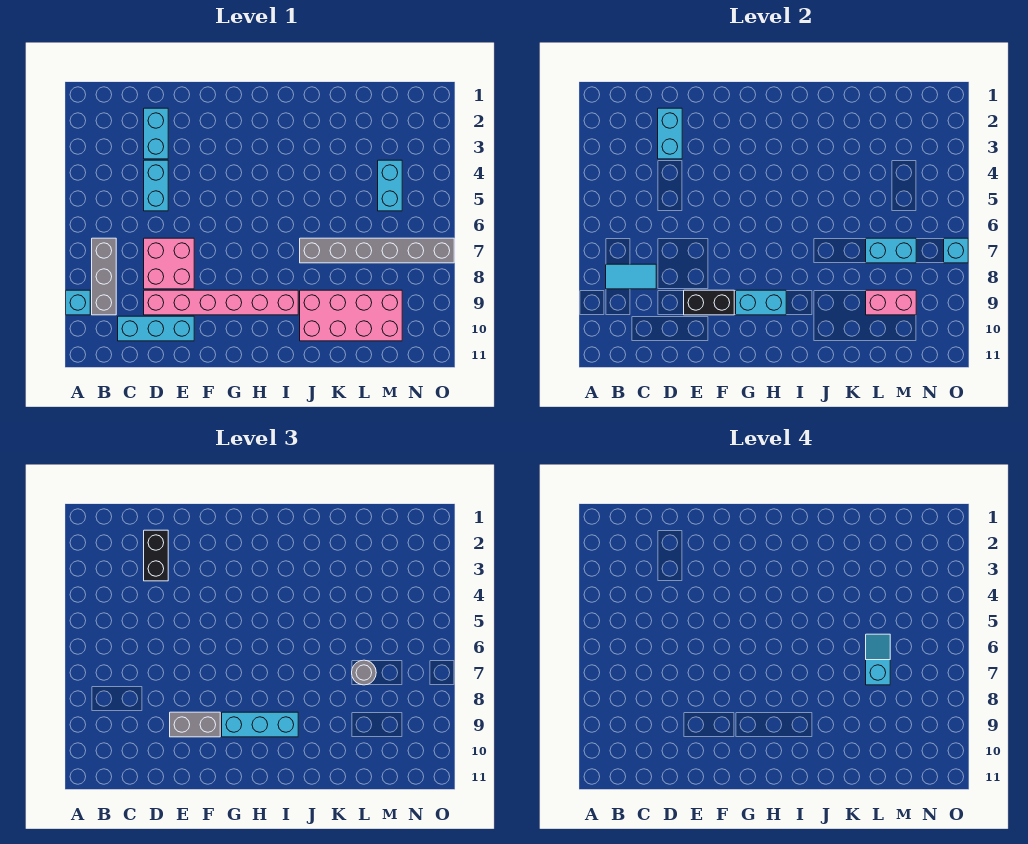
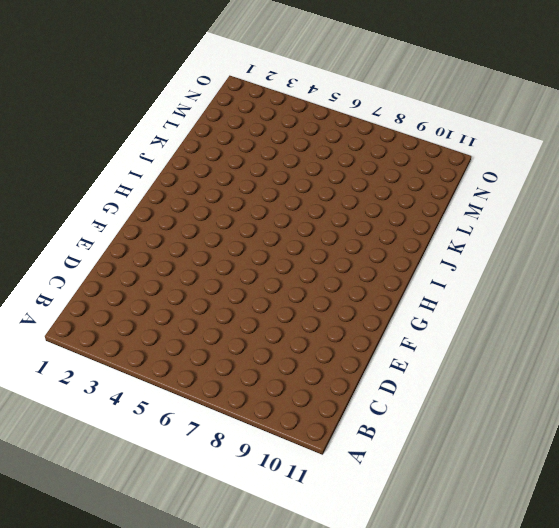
none -> cyan 1x1 brick [66,290,90,315]
none -> grey 1x3 brick [92,238,116,315]
none -> cyan 1x3 brick [118,316,194,341]

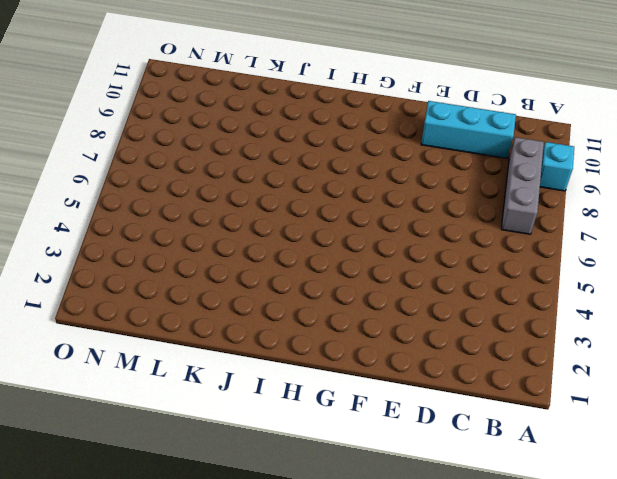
none -> cyan 1x2 brick [144,108,168,159]
none -> cyan 1x2 brick [144,160,168,211]
none -> pink 2x2 brick [144,238,194,289]

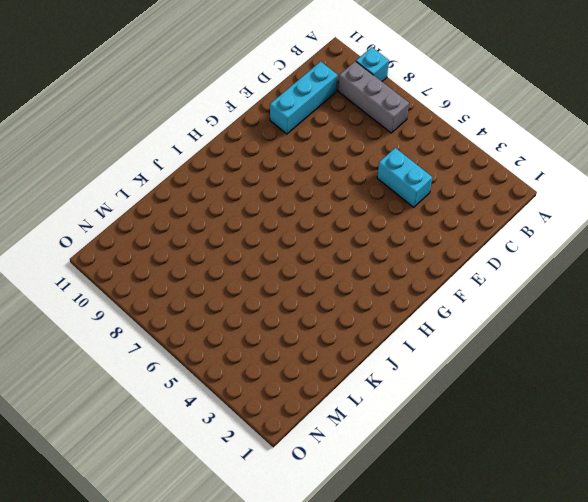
none -> cyan 1x2 brick [144,108,168,159]
none -> pink 2x2 brick [144,238,194,289]
none -> pink 1x6 brick [144,290,298,315]

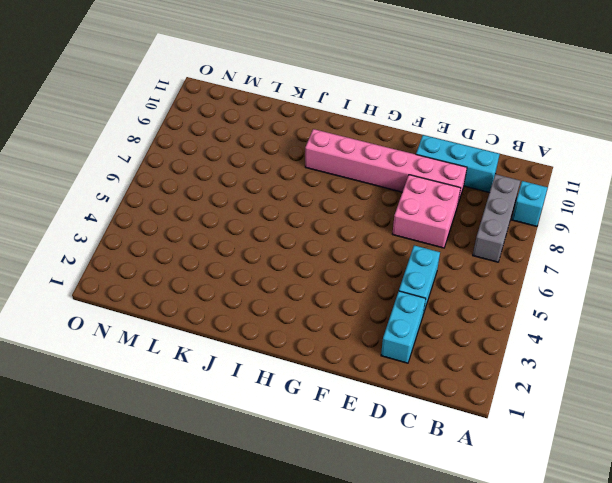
none -> grey 1x6 brick [300,238,454,263]
none -> pink 2x4 brick [300,290,402,341]
none -> cyan 1x2 brick [378,160,402,211]

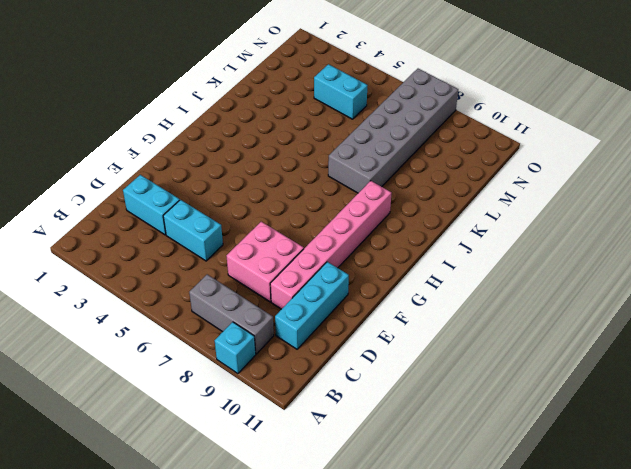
grey 2x6 brick [328,69,458,193] -> grey 1x6 brick [300,238,454,263]
none -> pink 2x4 brick [300,290,402,341]
none -> cyan 1x2 tile [606,264,656,289]
none -> cyan 1x2 brick [658,108,682,159]

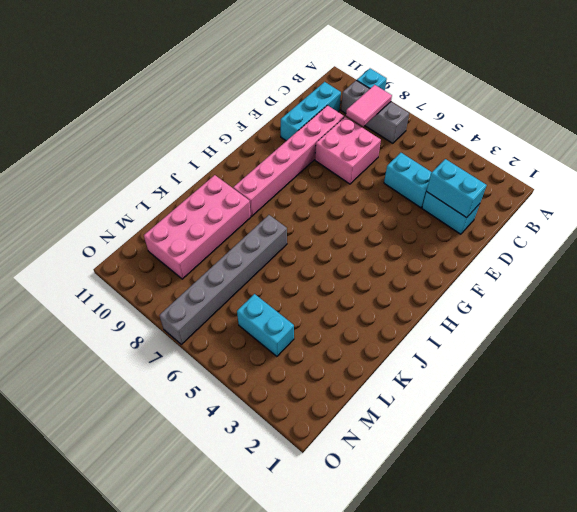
pink 1x2 tile [346,85,392,127] -> cyan 1x2 tile [606,264,656,289]
none -> black 1x2 brick [684,290,734,315]
none -> cyan 1x2 brick [736,290,786,315]
none -> cyan 1x2 brick [866,238,916,263]

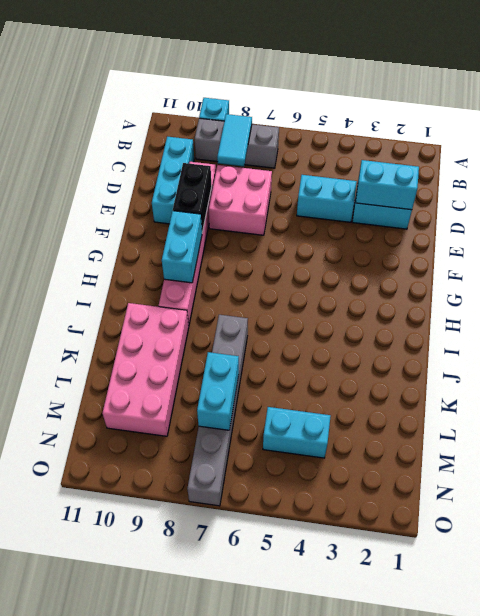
none -> pink 1x2 brick [866,290,916,315]
none -> cyan 1x1 brick [944,238,968,263]
none -> black 1x2 brick [144,530,168,581]

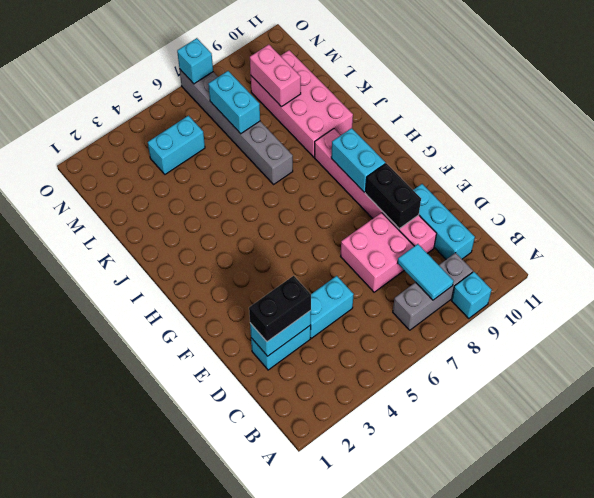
none -> grey 1x2 brick [170,712,220,737]
none -> cyan 1x3 brick [222,712,298,737]
none -> grey 1x1 round brick [352,660,376,685]

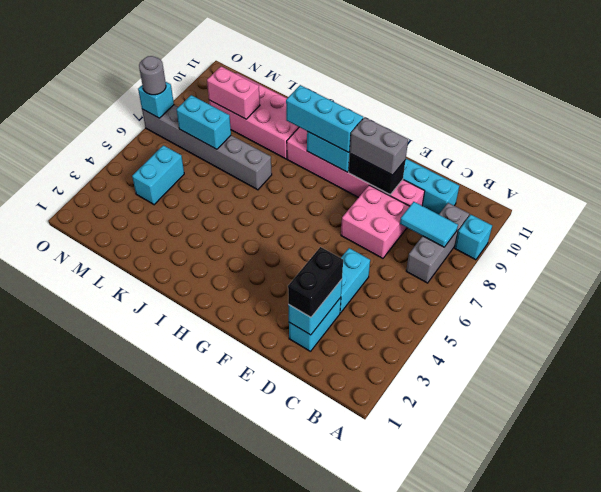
grey 1x1 round brick [139,56,166,95] -> grey 1x1 round brick moved to [352,660,376,685]
none -> cyan 1x2 slope [866,634,890,685]

